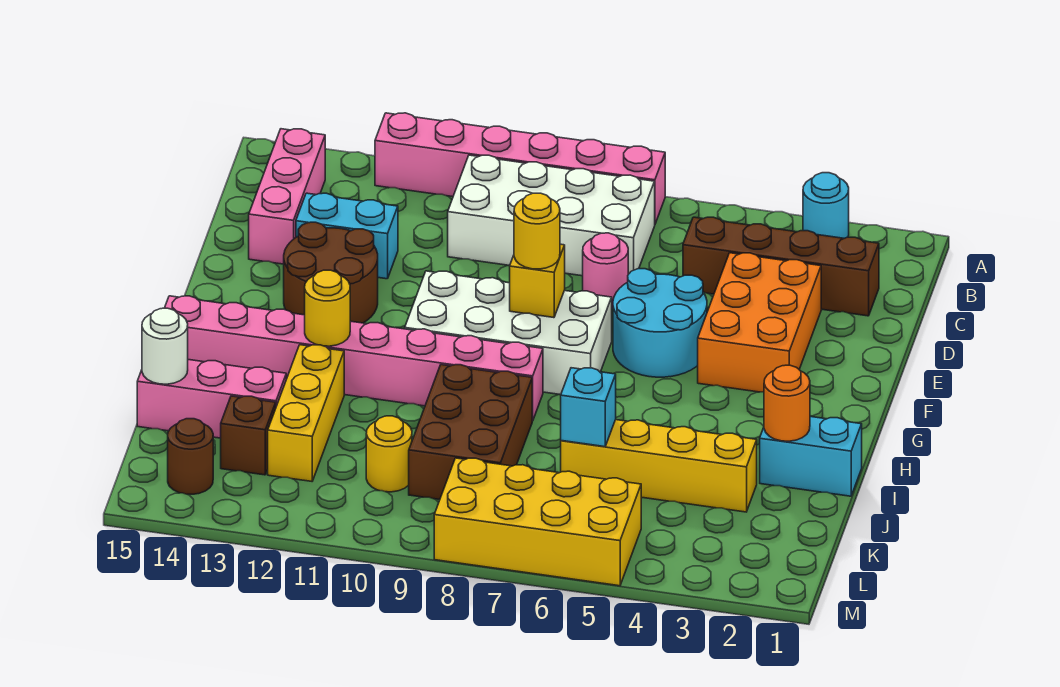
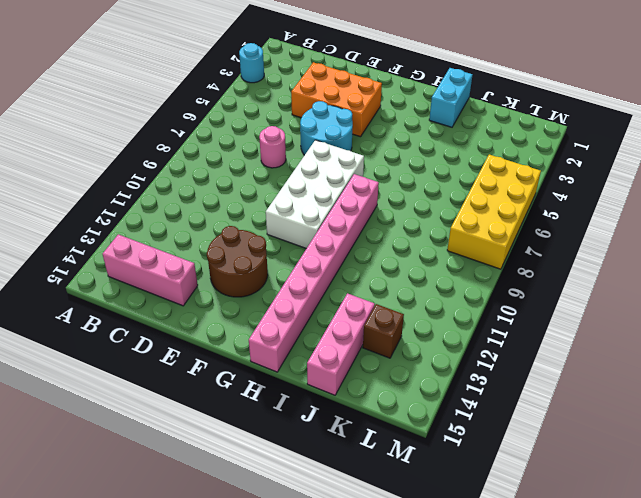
none -> pink 1x6 brick [375,113,665,224]
none -> white 2x4 brick [448,155,655,276]
none -> brown 1x4 brick [683,217,879,316]

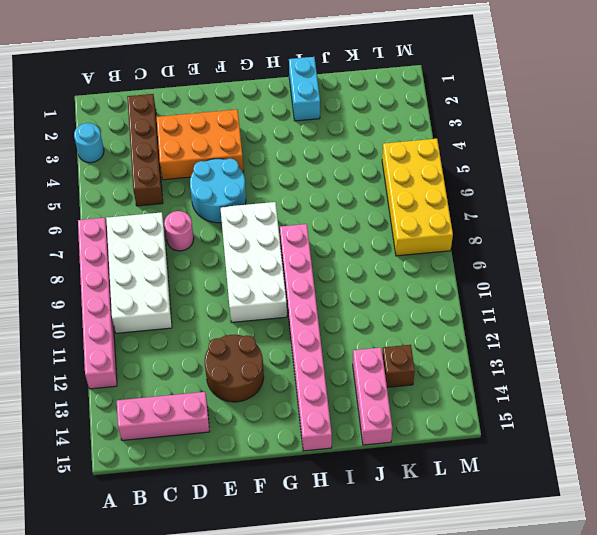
none -> cyan 1x2 brick [296,193,398,279]
none -> brown 2x3 brick [409,365,532,499]
none -> yellow 1x3 brick [268,345,344,481]

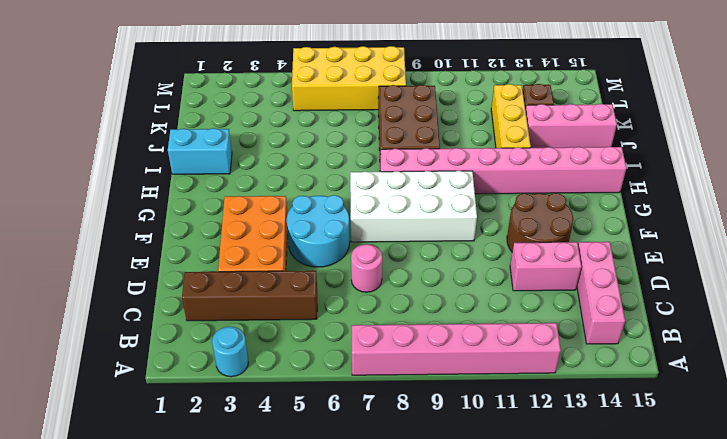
pink 1x2 brick [510,242,581,291] -> cyan 1x2 brick [296,193,398,279]
none -> white 2x4 brick [448,155,655,276]
none -> yellow 1x4 brick [561,420,757,512]
none -> yellow 1x1 round brick [366,416,412,492]

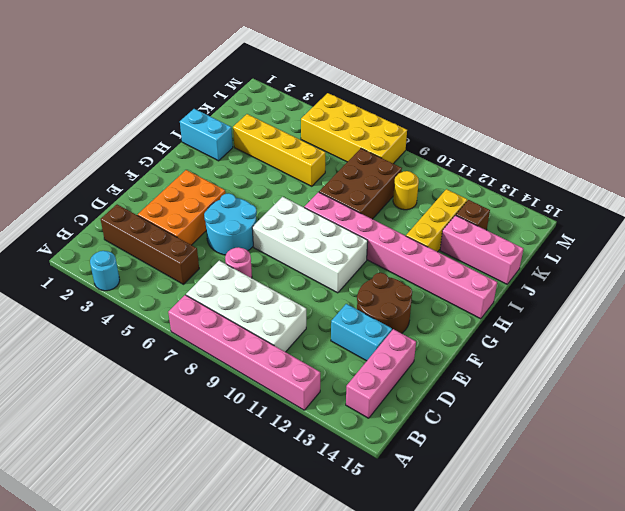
none -> brown 1x1 round brick [168,419,213,494]
none -> yellow 1x1 brick [510,244,565,318]
none -> yellow 1x1 round brick [305,270,350,346]

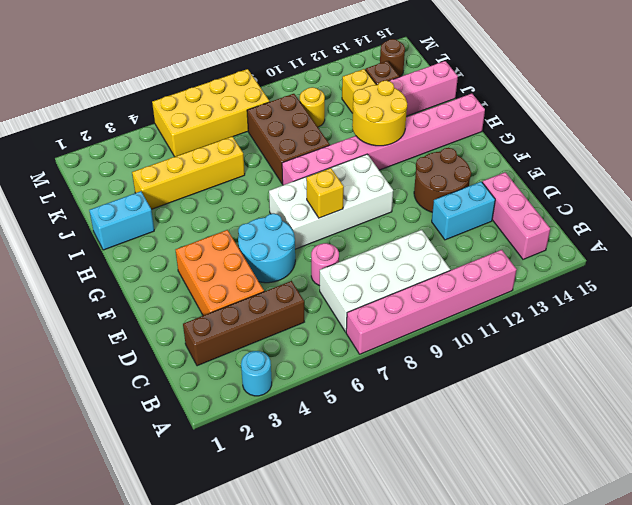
yellow 2x2 round brick [352,81,407,146] -> yellow 1x1 round brick [305,270,350,346]
none -> orange 1x1 round brick [764,365,810,441]
none -> cyan 1x1 brick [561,368,616,447]
none -> white 1x1 round brick [142,308,188,384]

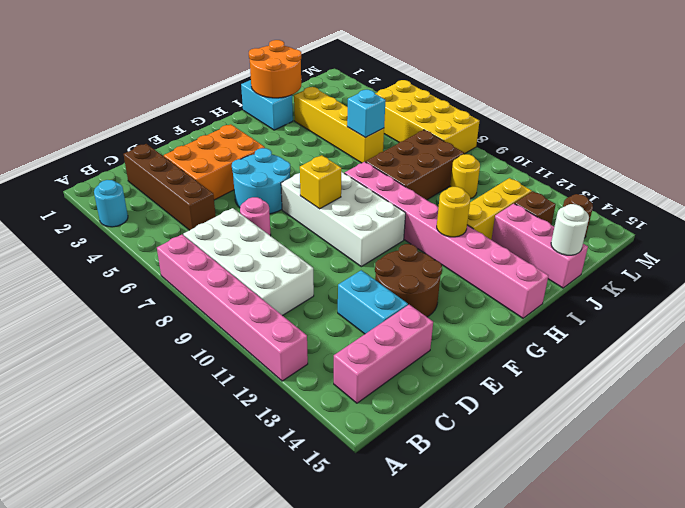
orange 2x2 round brick [249,40,301,98] -> orange 1x1 round brick [764,365,810,441]
none -> yellow 1x1 round brick [514,193,560,269]

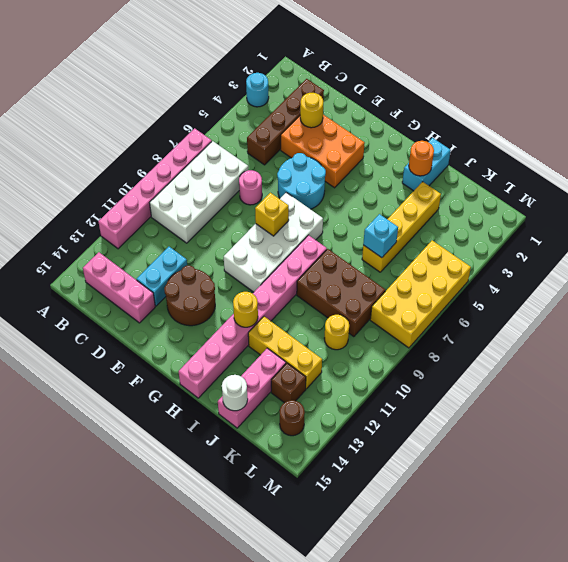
yellow 1x1 round brick [300,93,323,128] -> yellow 1x1 round brick moved to [514,193,560,269]

